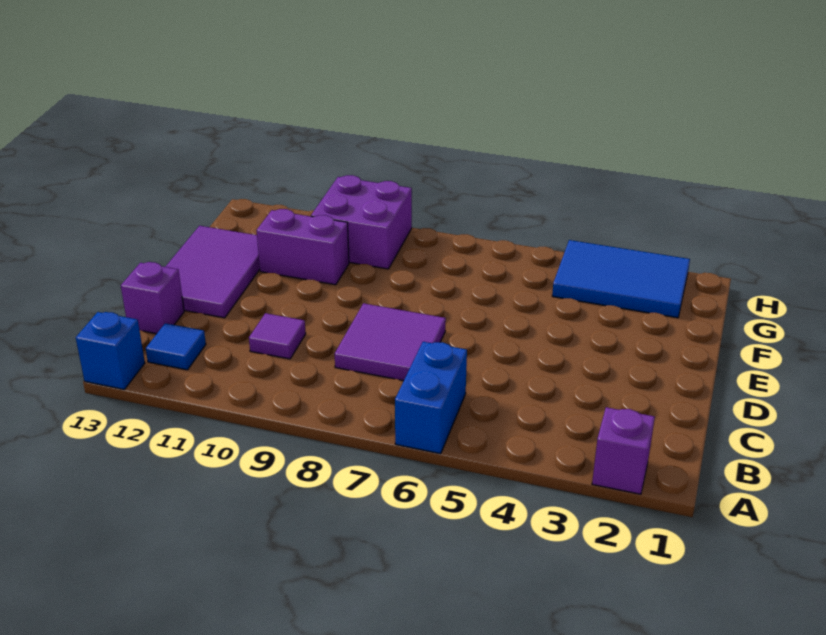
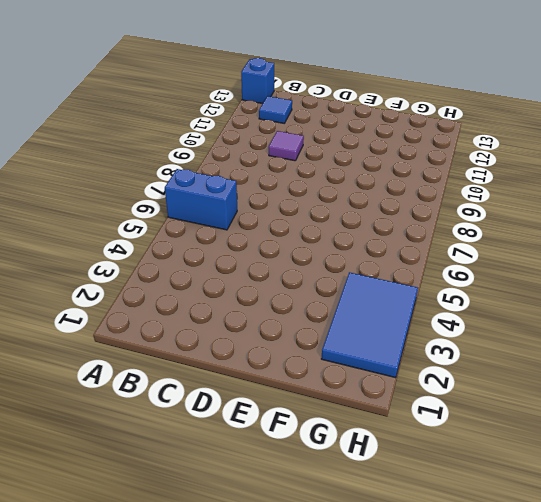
none -> purple 1x1 brick [592,407,655,494]
none -> purple 2x2 tile [335,303,446,381]

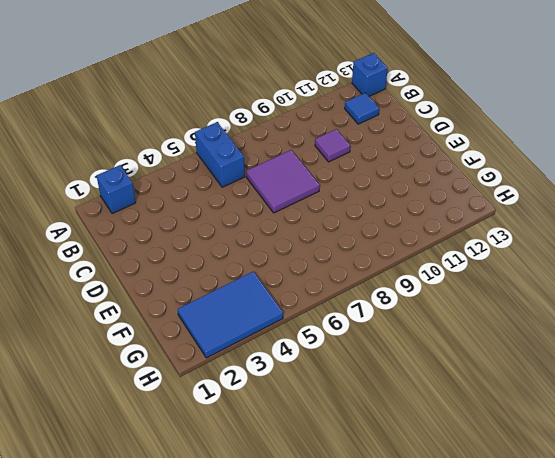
blue 1x1 brick [97,165,136,214] -> purple 1x1 brick [592,407,655,494]
none -> purple 1x1 brick [121,262,184,334]
none -> purple 2x3 tile [165,226,260,318]

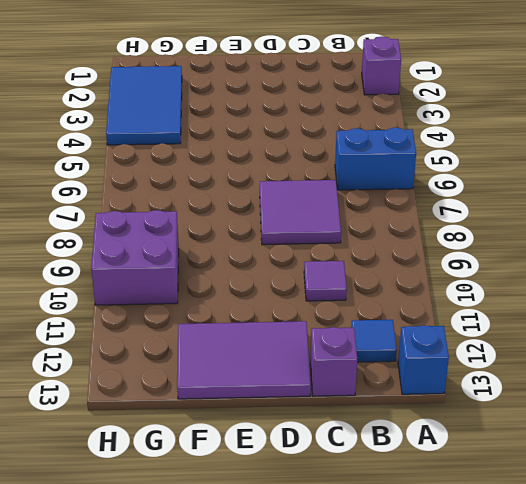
none -> purple 1x2 brick [256,209,349,285]

